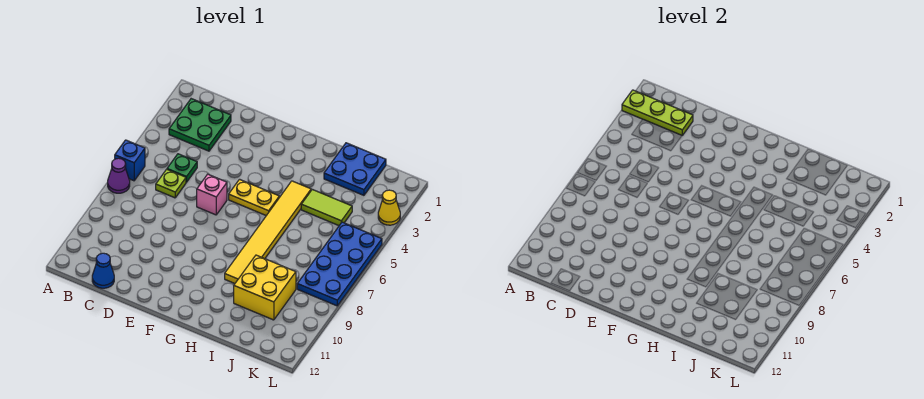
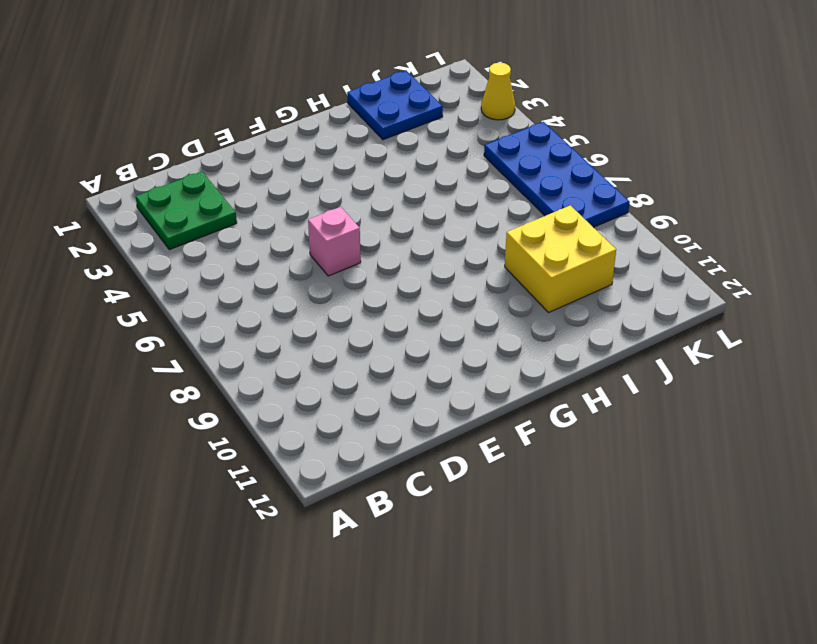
none -> blue 1x1 brick [115,140,145,181]
none -> purple 1x1 cone [108,158,130,193]
none -> green 1x1 plate [167,154,197,182]

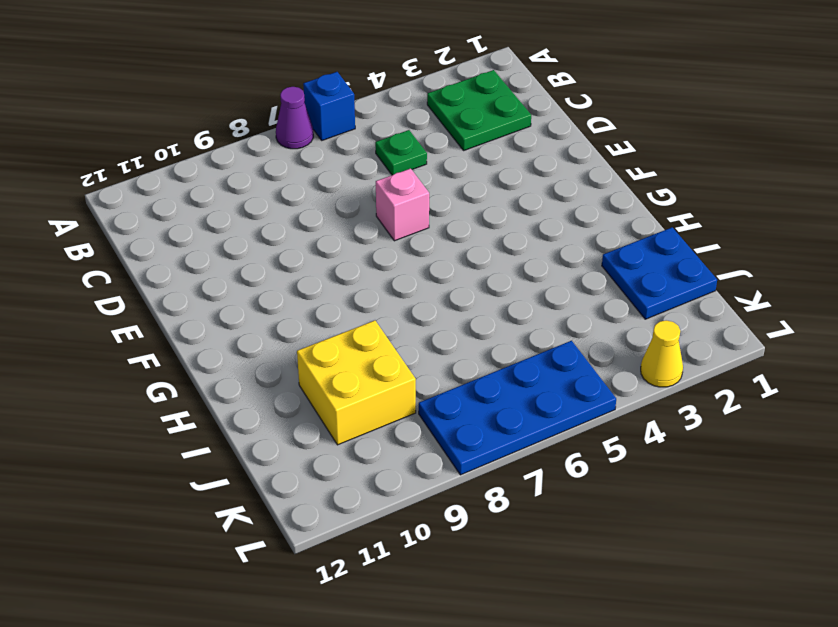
none -> lime 1x1 plate [156,169,186,198]
none -> blue 1x1 cone [92,253,114,288]
none -> yellow 1x2 plate [229,179,279,216]

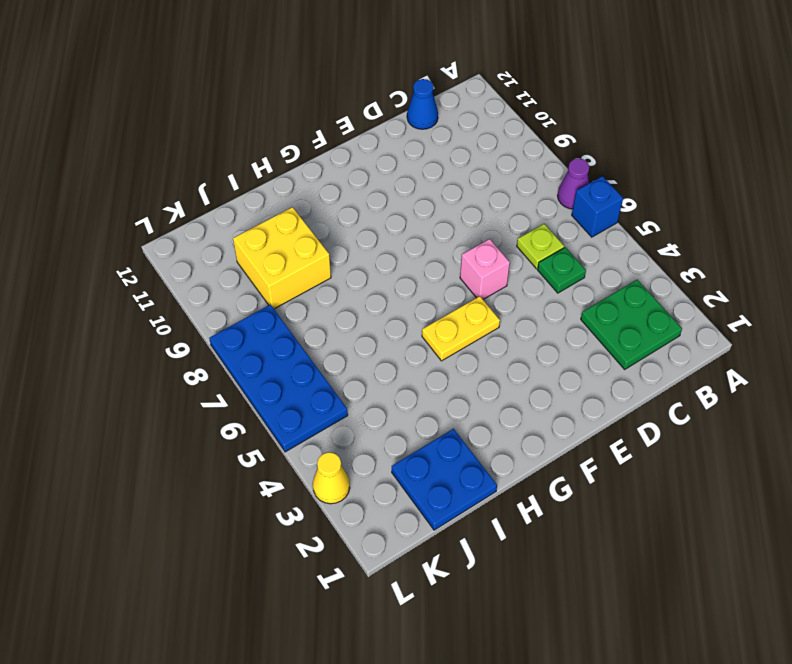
none -> yellow 1x6 tile [225,181,311,283]
none -> lime 1x2 tile [301,189,352,226]
none -> lime 1x3 plate [622,90,693,135]

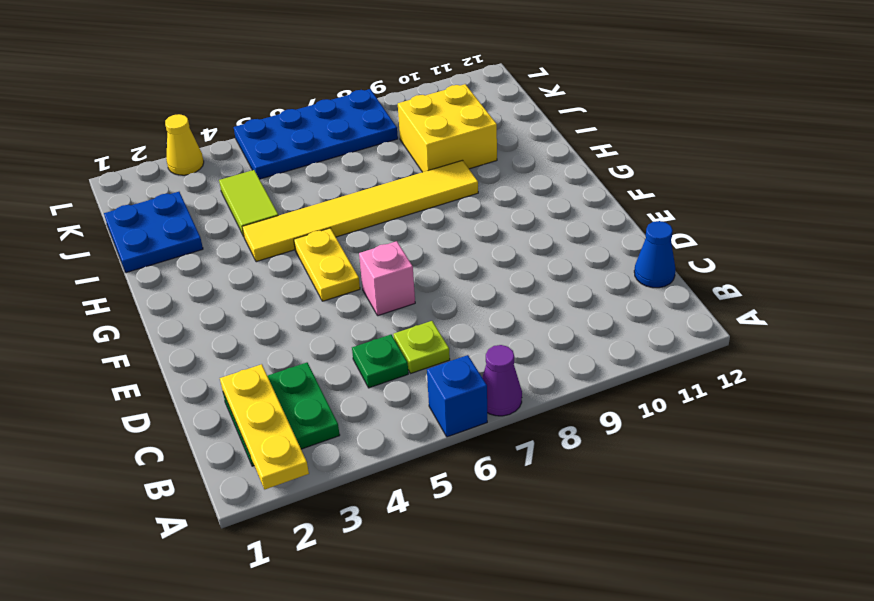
yellow 1x3 plate [220,364,309,489] -> lime 1x3 plate [622,90,693,135]

